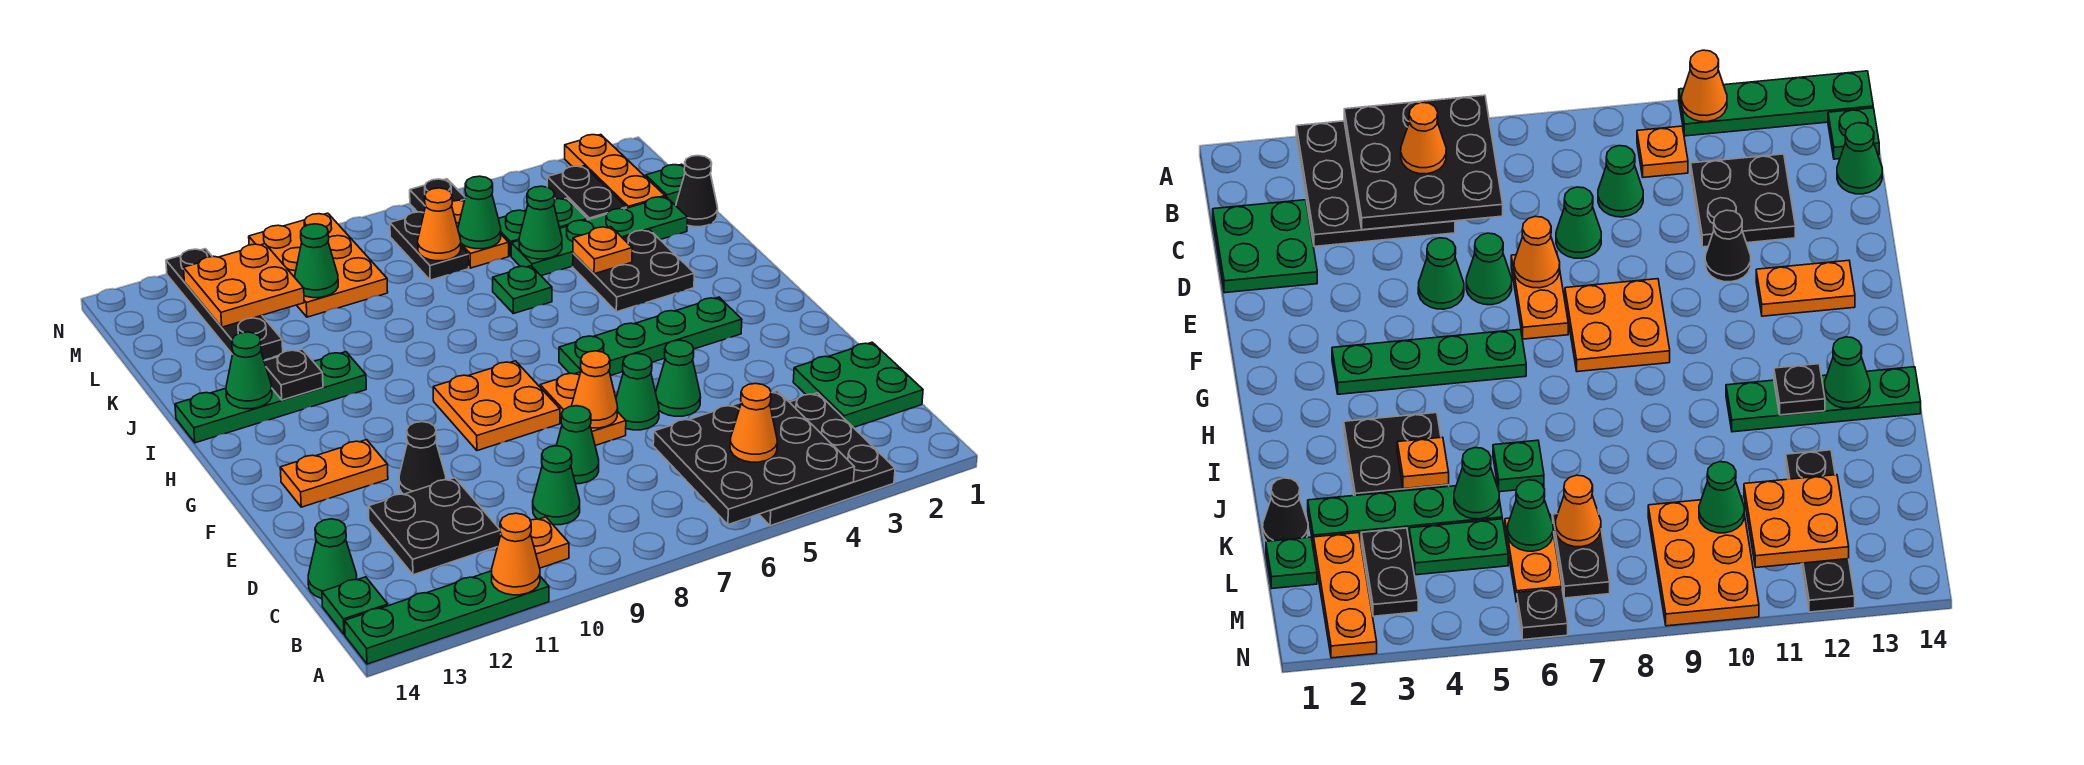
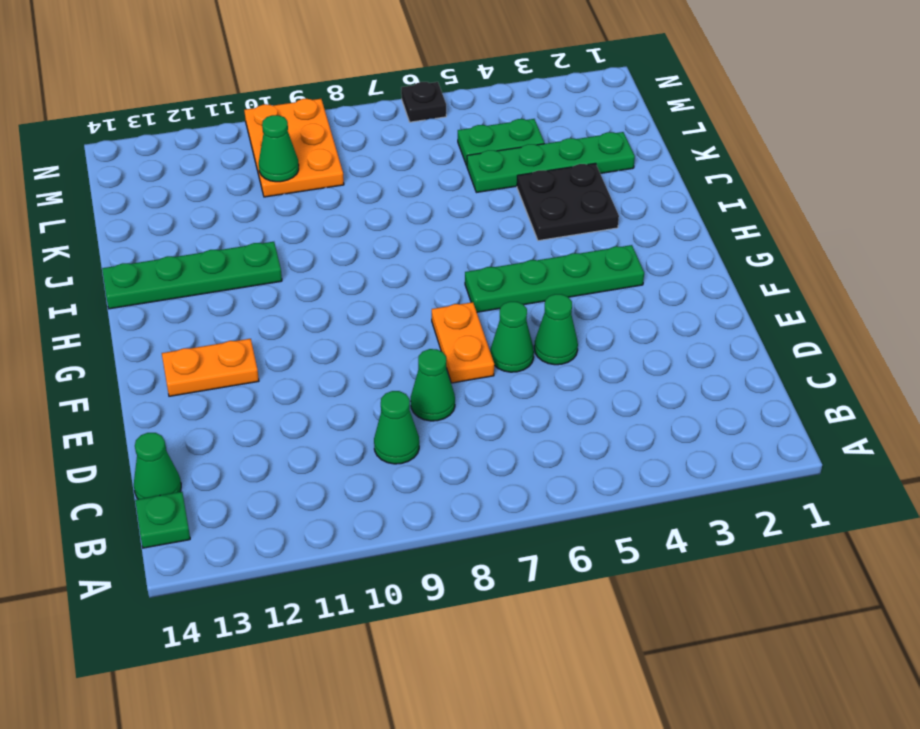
none -> black 3x3 plate [759,393,895,526]
none -> green 1x4 plate [345,571,549,664]
none -> orange 1x1 plate [530,517,569,568]
none -> green 2x2 plate [793,342,923,428]

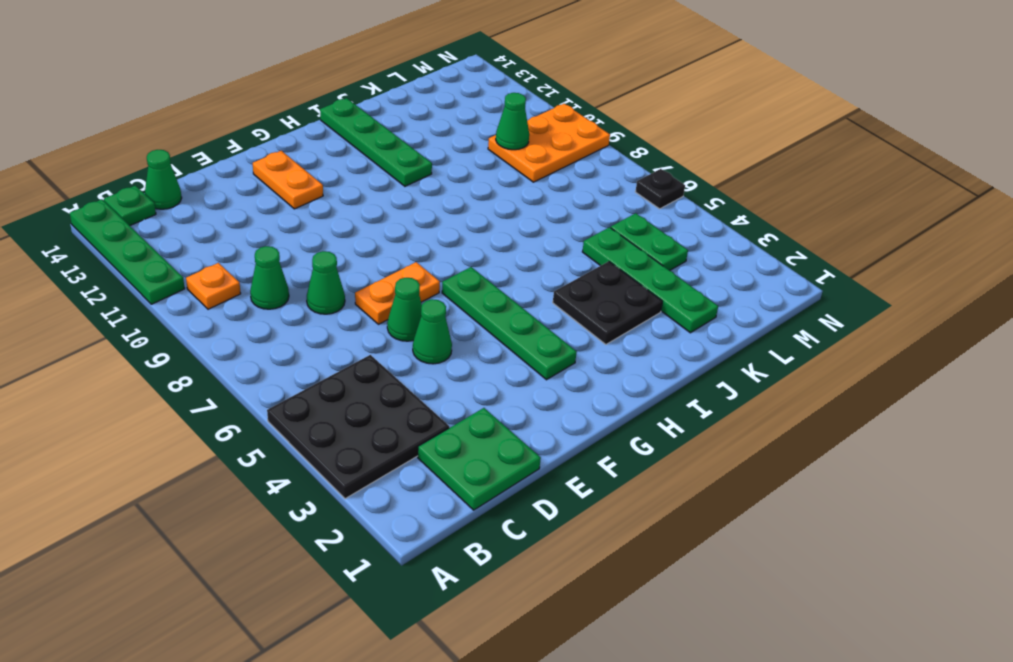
none -> black 2x2 plate [368,478,501,575]
none -> black 1x1 cone [399,422,446,494]
none -> orange 2x2 plate [433,361,560,451]
none -> green 1x1 plate [493,266,552,314]

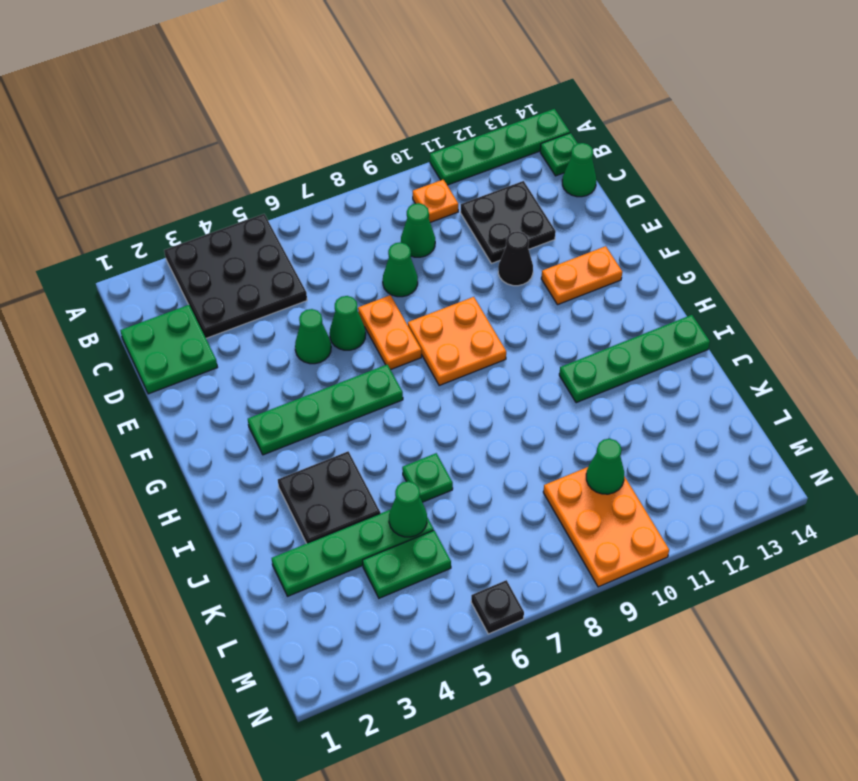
none -> black 1x1 cone [676,155,718,227]
none -> black 1x4 plate [166,249,283,359]
none -> green 1x1 plate [646,164,685,206]
none -> orange 1x3 plate [565,134,665,208]

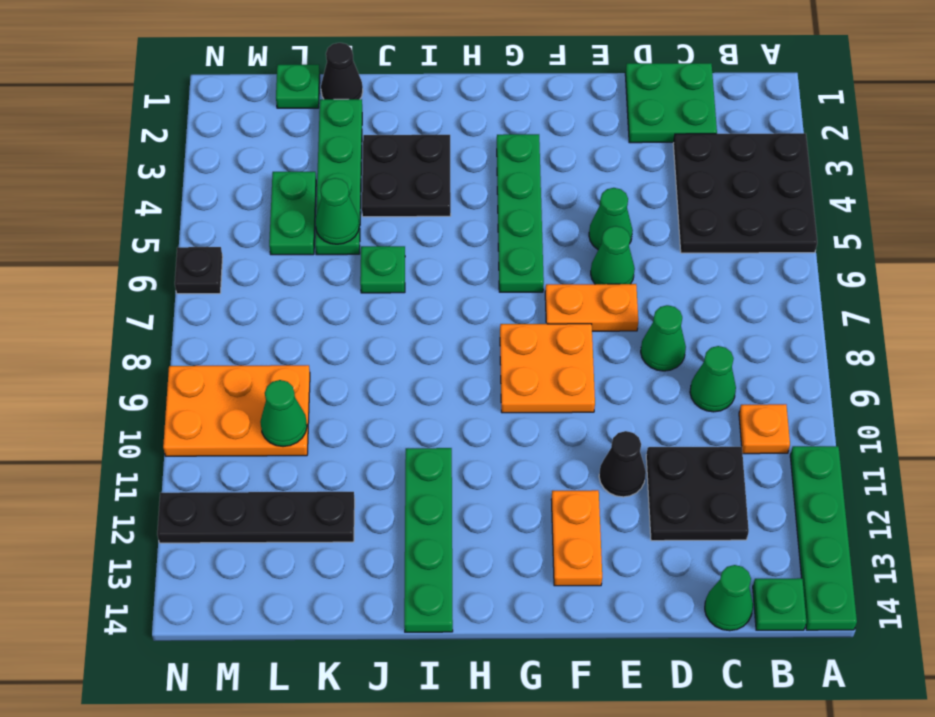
none -> orange 1x3 plate [565,134,665,208]
none -> black 1x2 plate [547,166,626,220]
none -> orange 1x2 plate [452,200,509,268]
none -> black 1x2 plate [390,212,469,280]

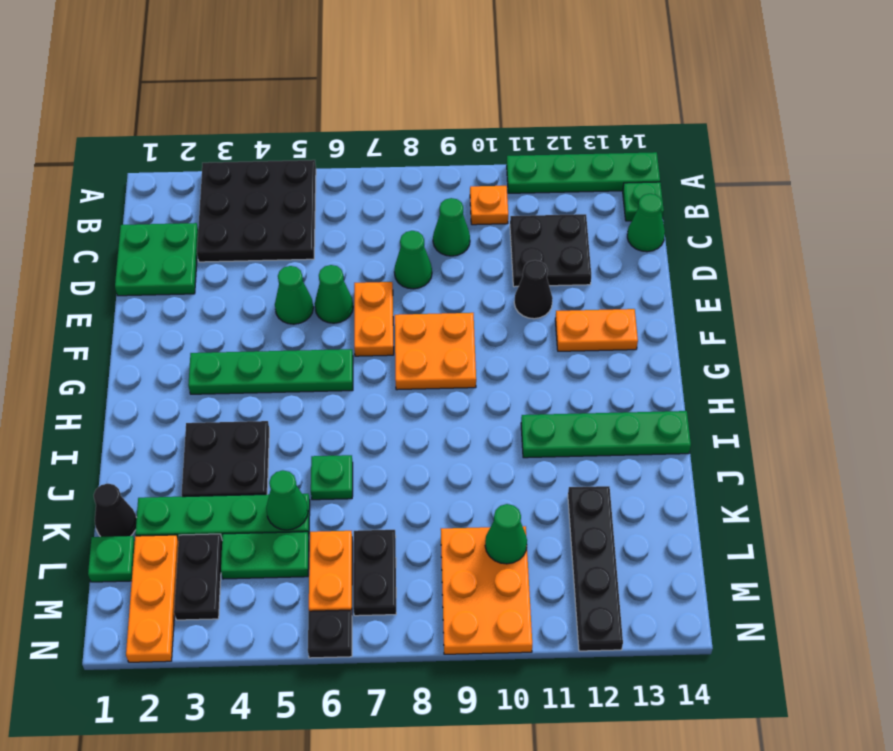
none -> black 3x3 plate [653,391,854,525]
none -> orange 1x1 cone [492,513,540,595]
none -> orange 1x1 cone [572,351,618,428]
none -> black 1x1 plate [264,349,323,400]

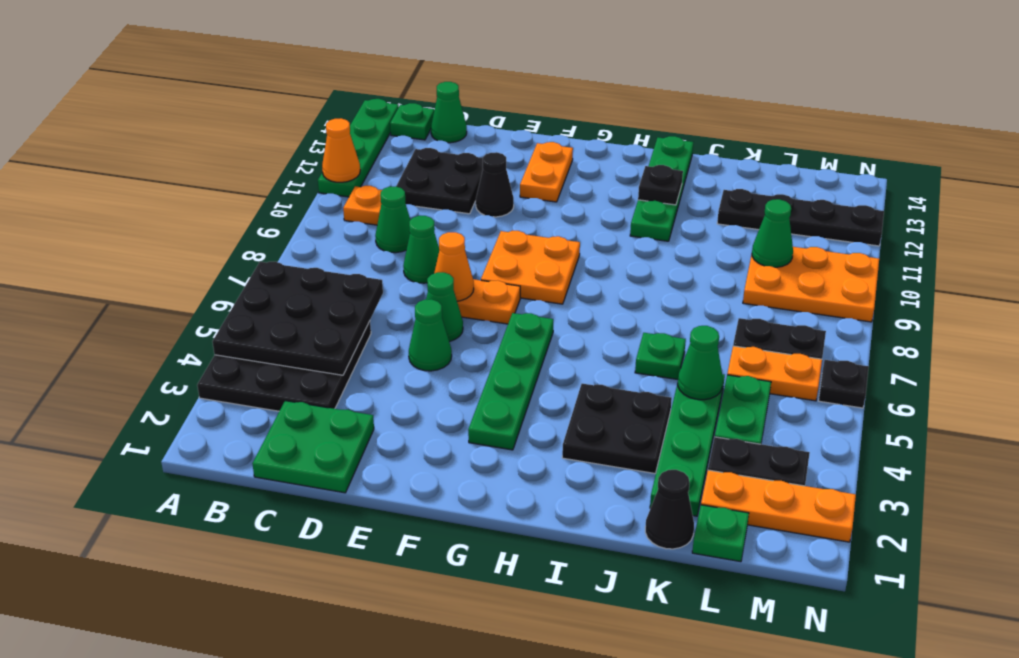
none -> green 1x1 cone [226,332,272,409]
none -> orange 1x1 plate [573,227,632,274]
none -> green 1x1 cone [458,176,501,249]
none -> orange 1x1 cone [418,188,461,261]

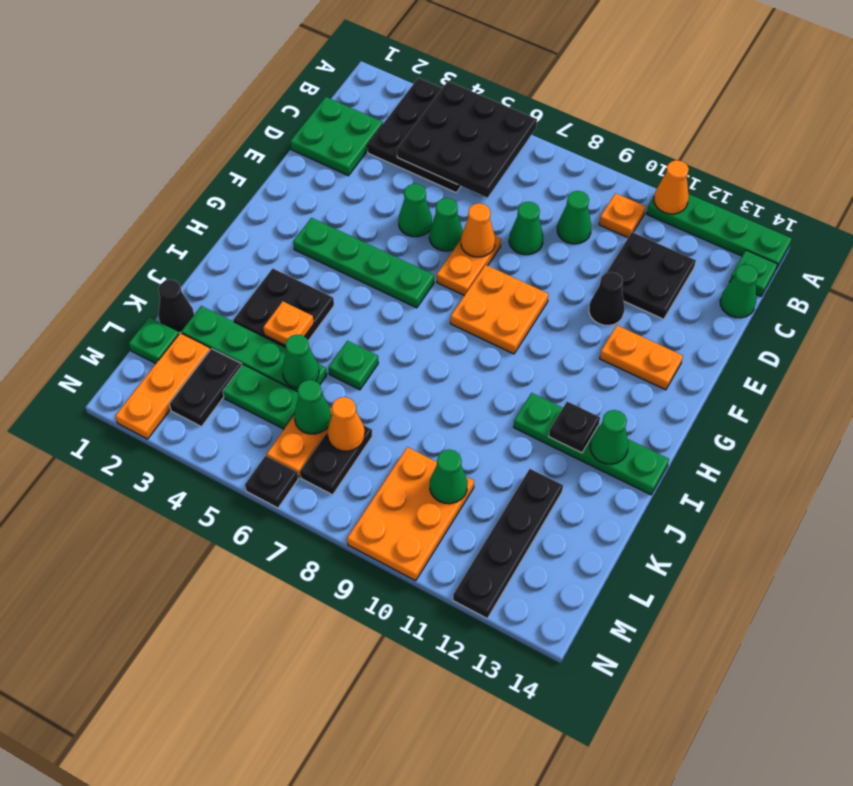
none -> orange 2x2 plate [184,244,304,327]
none -> orange 1x1 cone [730,383,777,462]

